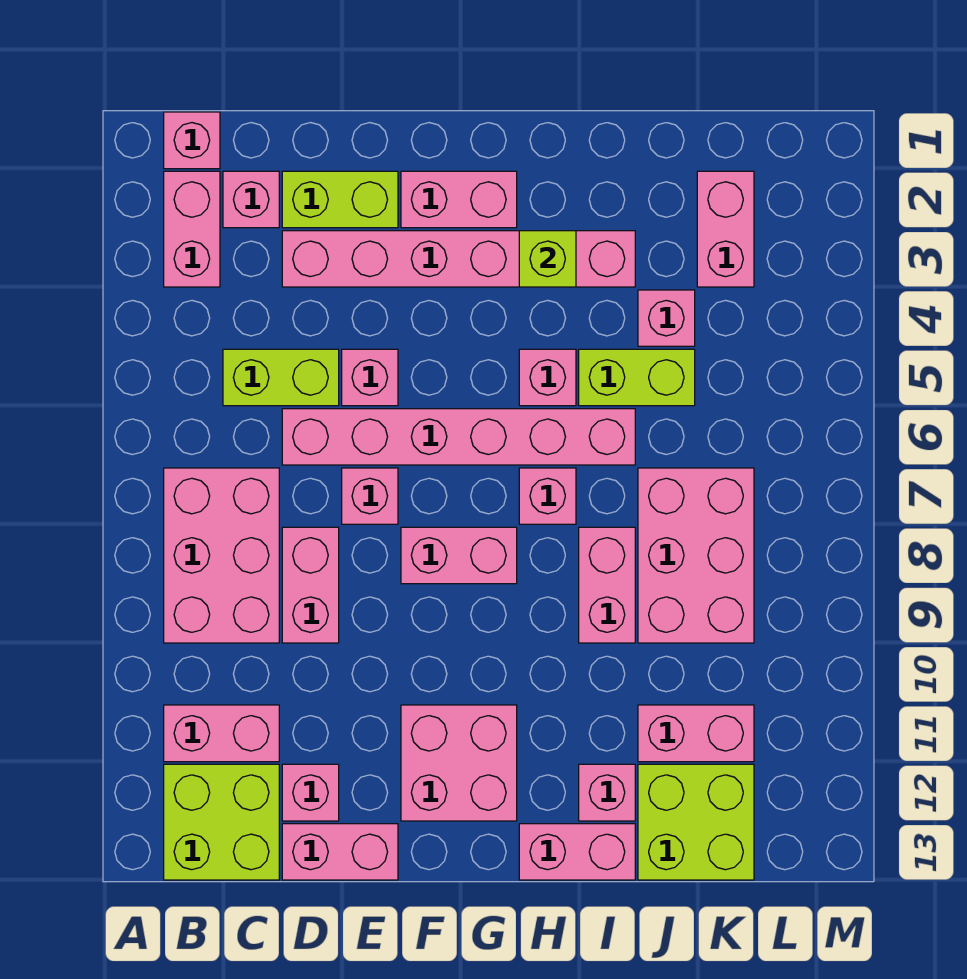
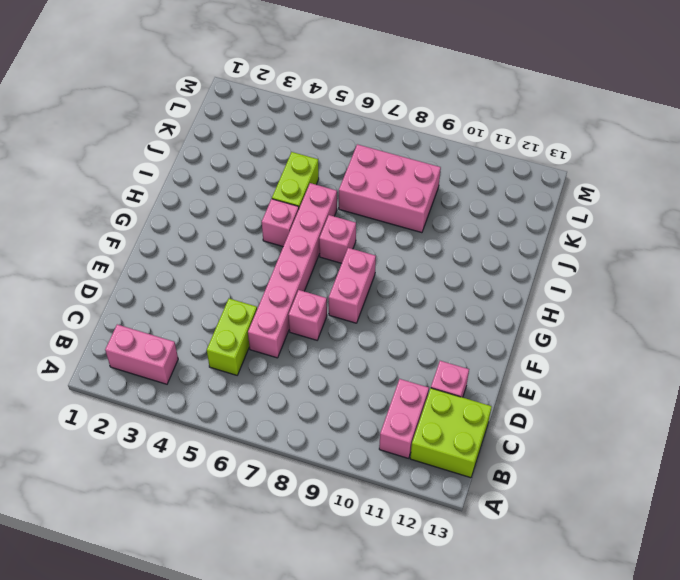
none -> pink 1x1 brick [164,112,220,169]
none -> pink 2x3 brick [164,468,279,643]
none -> pink 1x1 brick [223,171,279,228]
none -> lime 1x2 brick [282,171,398,228]

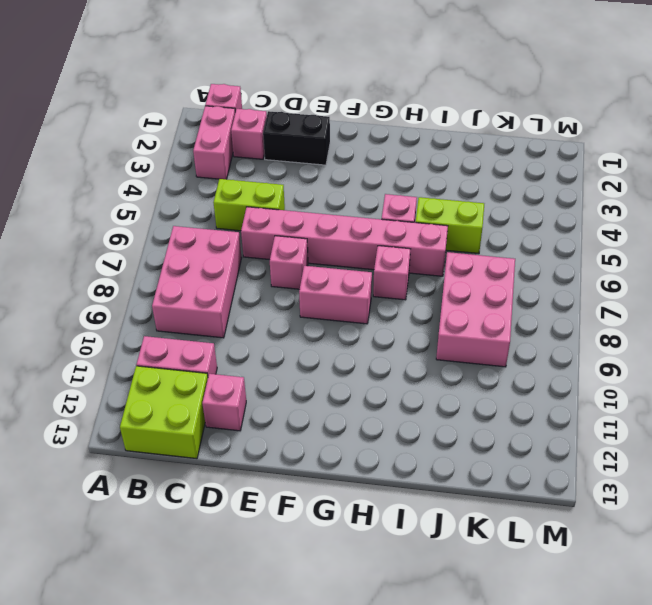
black 1x2 brick [263,111,330,165] -> lime 1x2 brick [282,171,398,228]
none -> pink 1x6 brick [282,231,635,287]
none -> pink 1x2 brick [282,527,339,643]
none -> pink 1x2 brick [282,824,398,880]
none -> pink 1x1 brick [342,349,398,406]

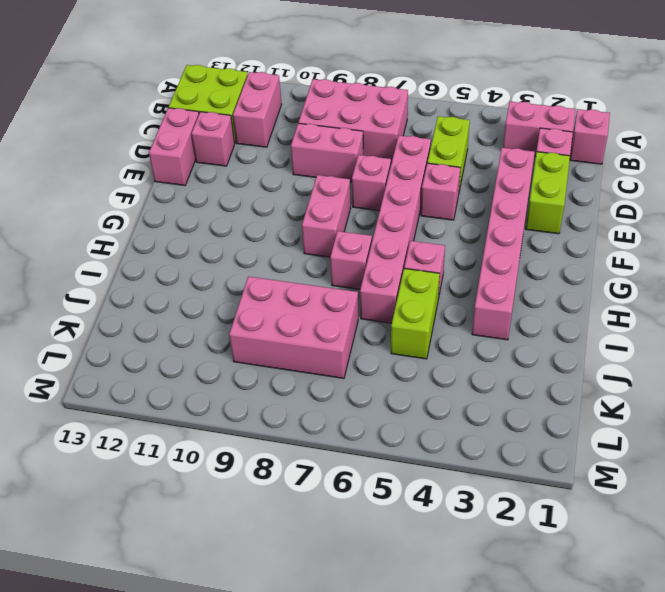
none -> pink 1x2 brick [401,171,517,228]
none -> pink 2x2 brick [401,705,517,821]
none -> pink 1x2 brick [519,824,635,880]
none -> pink 1x2 brick [579,527,635,643]

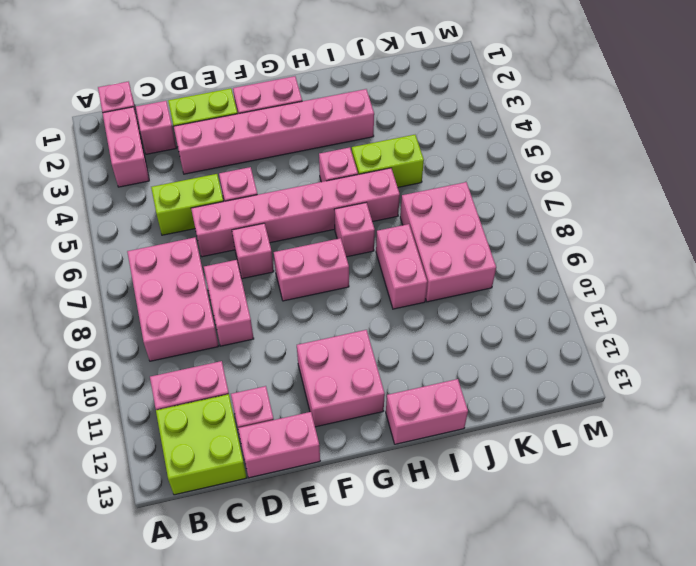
none -> pink 1x1 brick [579,764,635,821]
none -> pink 1x1 brick [638,290,695,346]
none -> pink 1x2 brick [638,705,754,762]
none -> lime 2x2 brick [638,764,754,880]

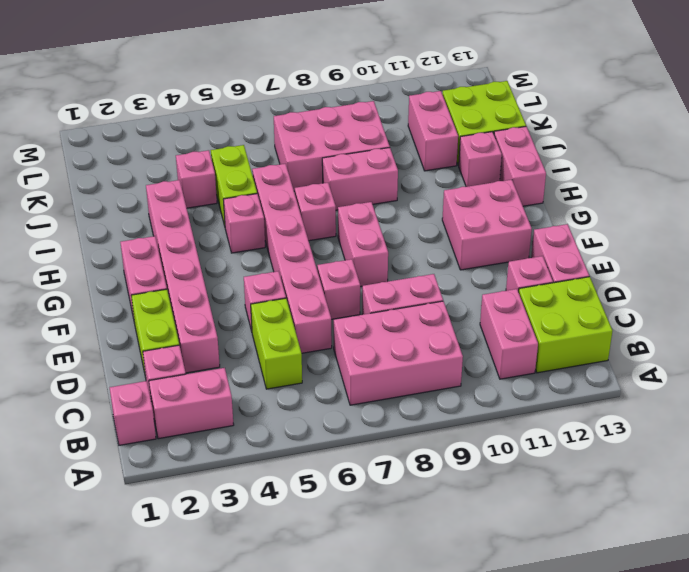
none -> pink 1x2 brick [697,171,754,287]
none -> lime 1x1 brick [519,231,576,287]

